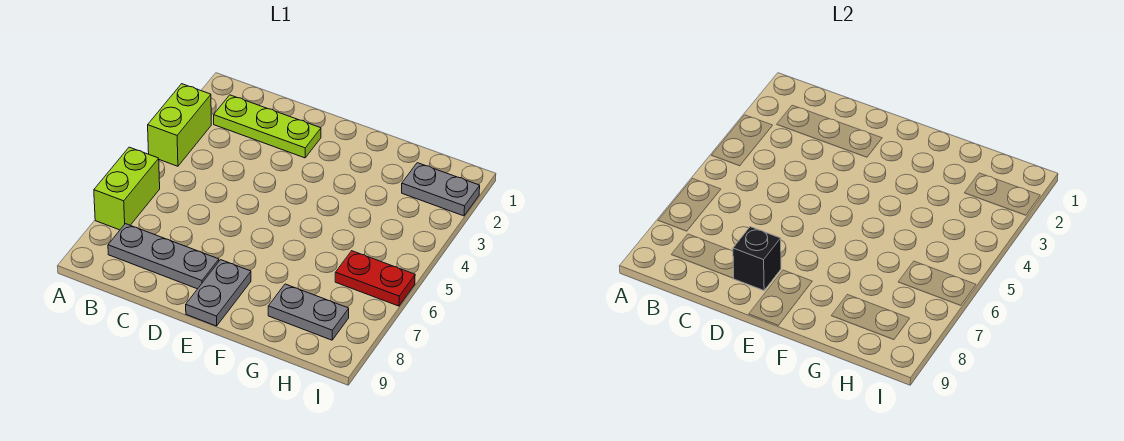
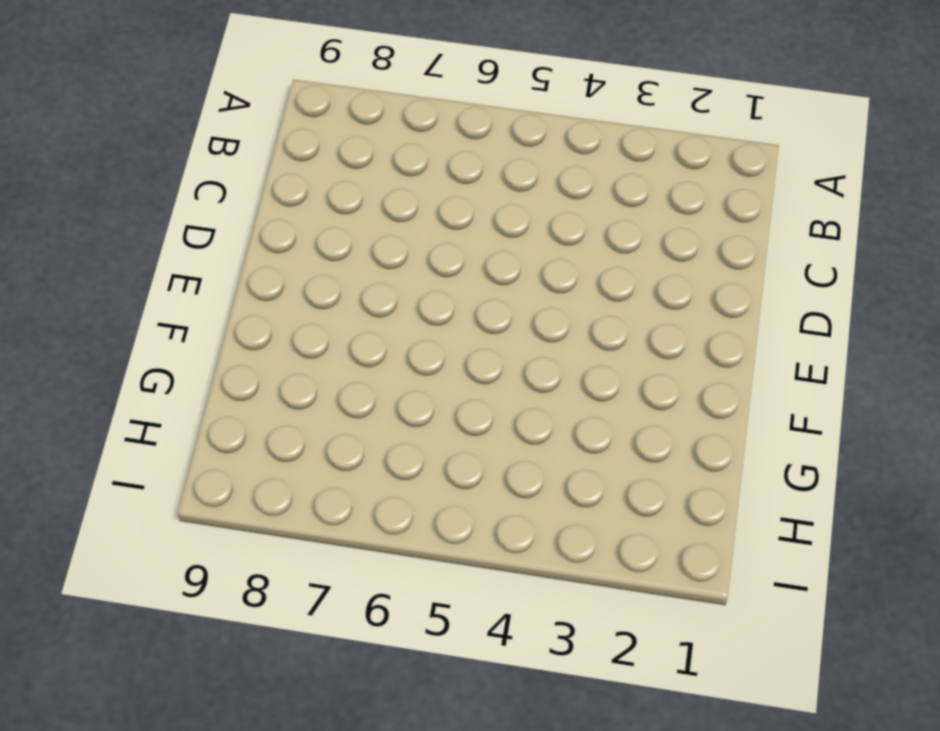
none -> lime 1x2 brick [148,84,211,166]
none -> lime 1x2 brick [94,147,160,230]

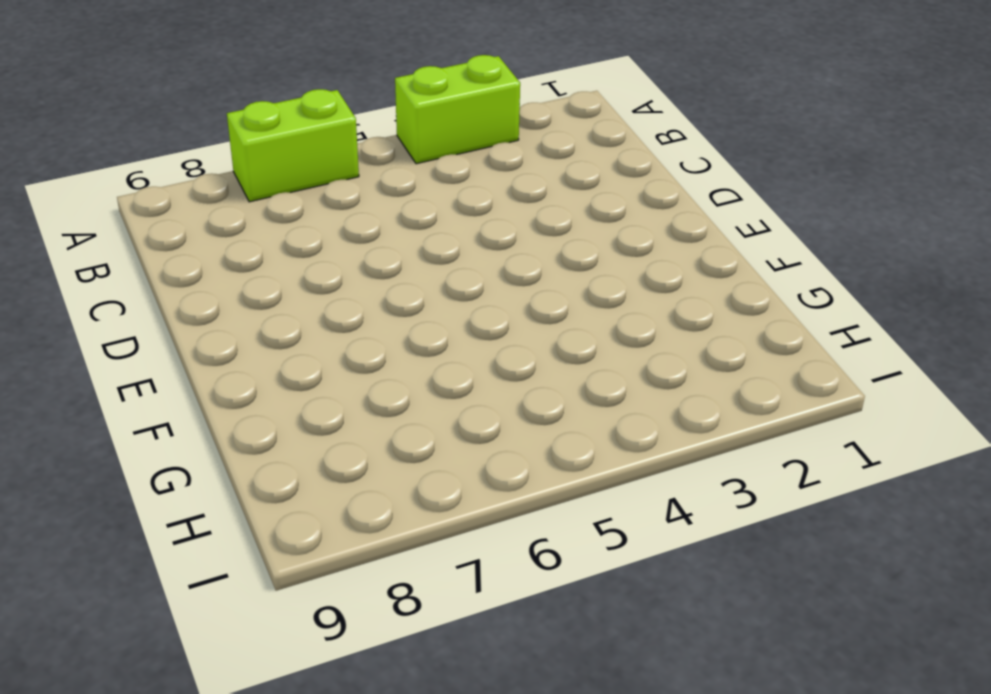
none -> lime 1x3 plate [214,95,321,158]
none -> grey 1x3 plate [108,224,219,289]

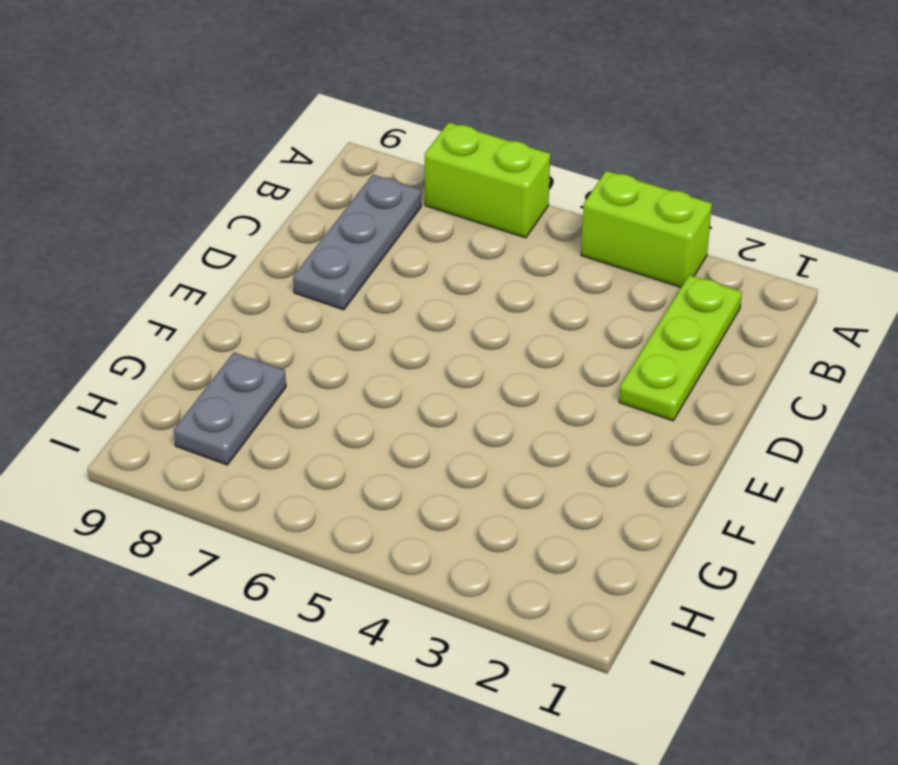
none -> grey 1x2 plate [186,260,251,326]
none -> grey 1x2 plate [402,163,480,216]

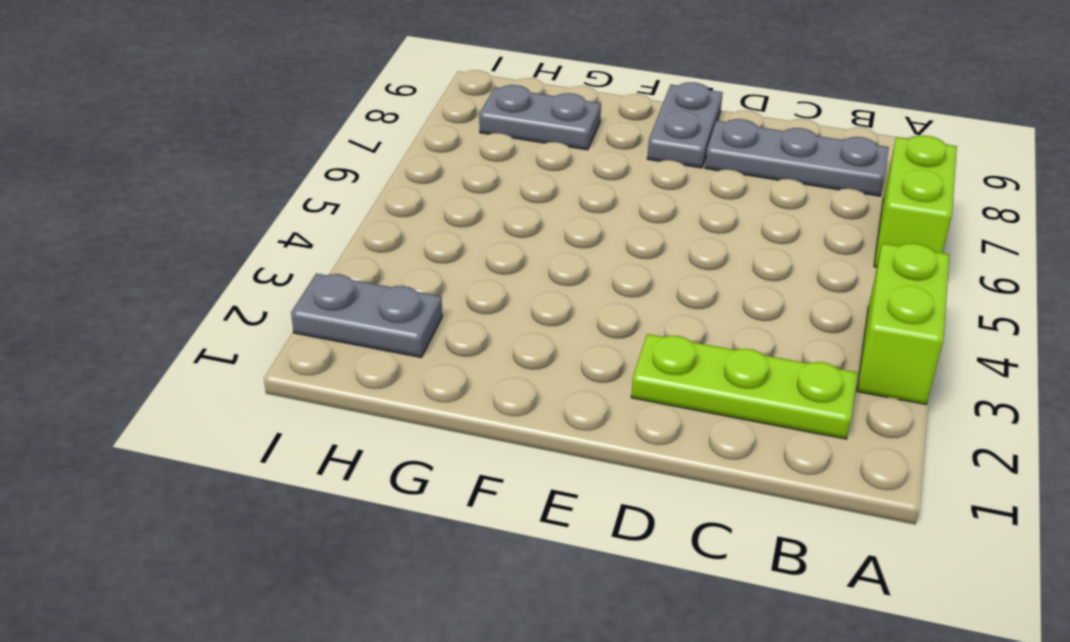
none -> red 1x2 plate [335,251,415,306]
none -> black 1x1 brick [733,227,781,290]

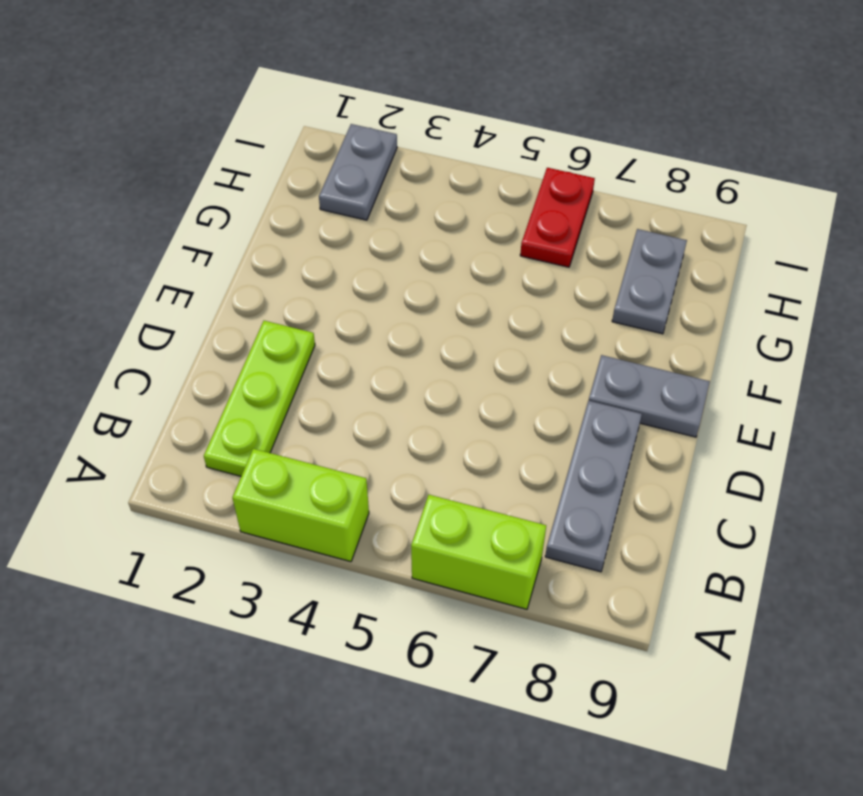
none -> black 1x1 brick [733,227,781,290]

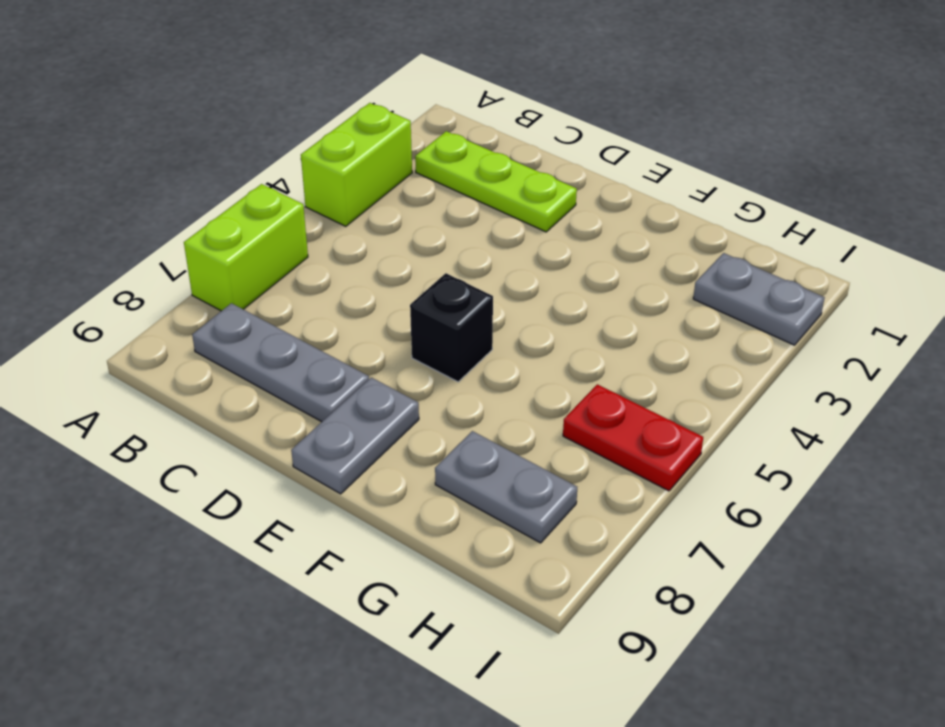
black 1x1 brick [410,273,493,382] -> black 1x1 brick moved to [733,227,781,290]

